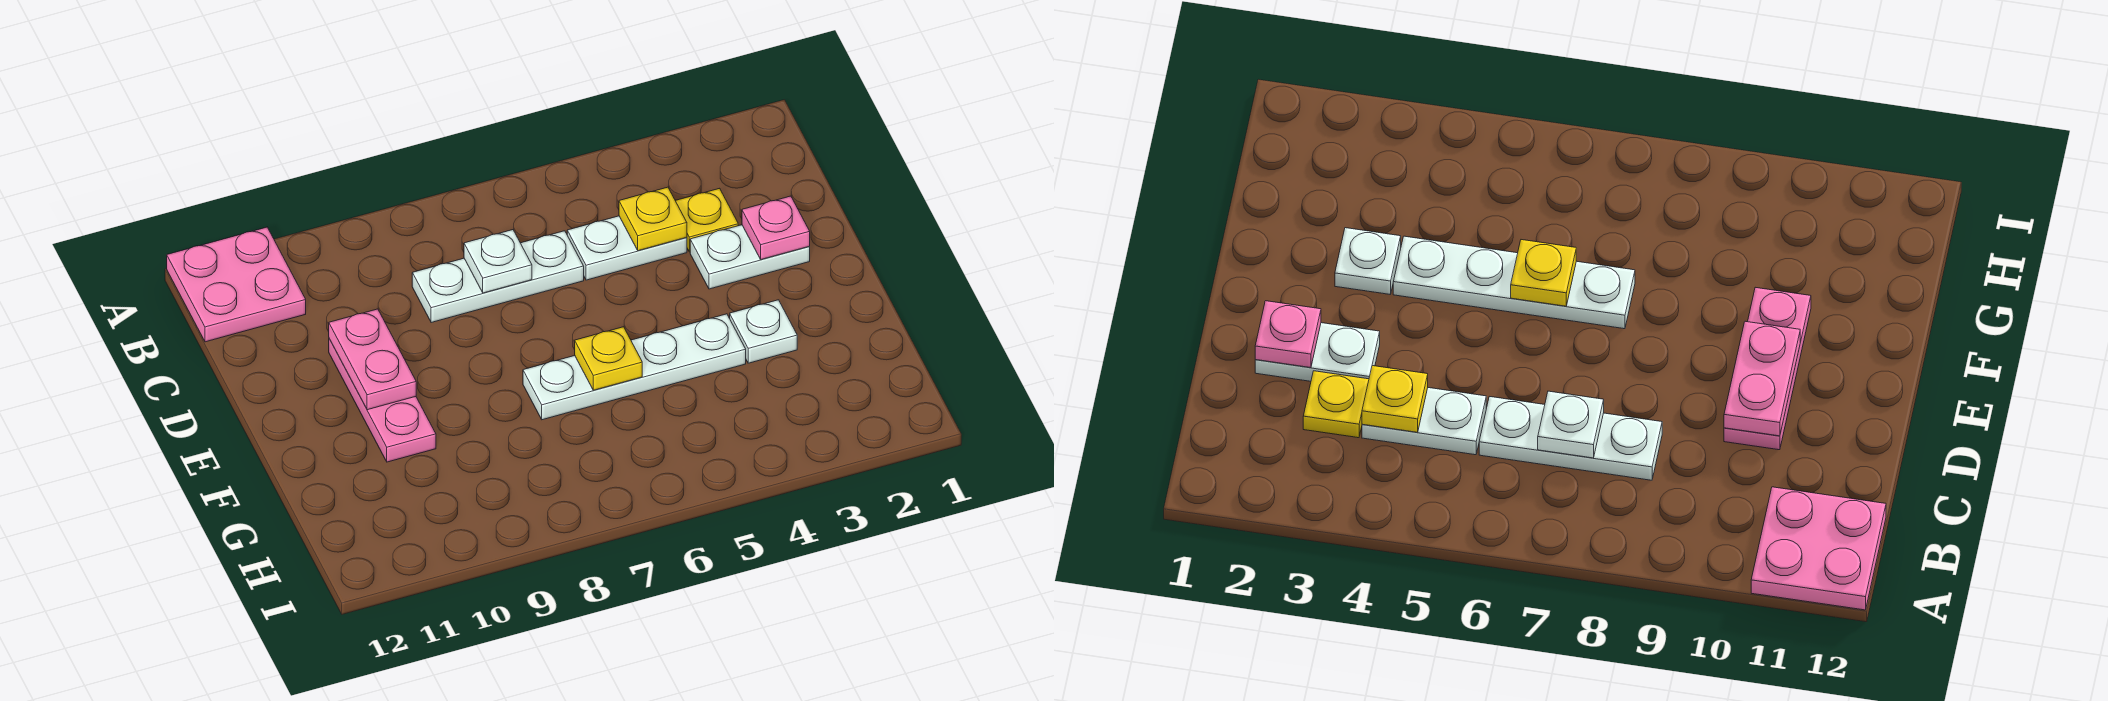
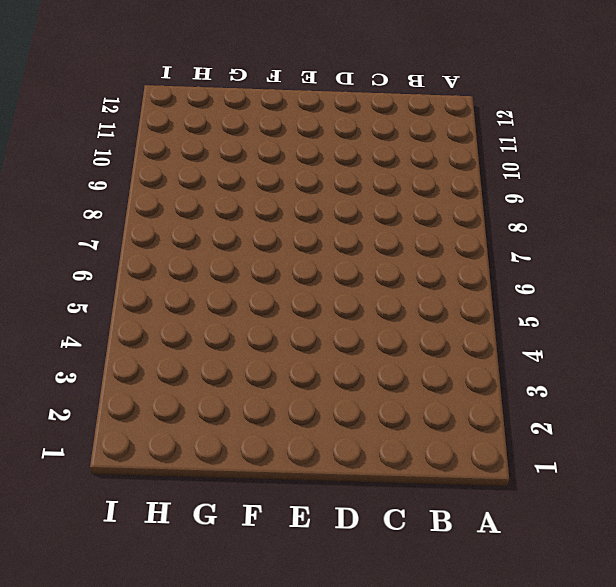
none -> pink 2x2 plate [167,227,306,342]
none -> yellow 1x1 plate [675,188,738,252]
none -> white 1x2 plate [567,216,687,280]

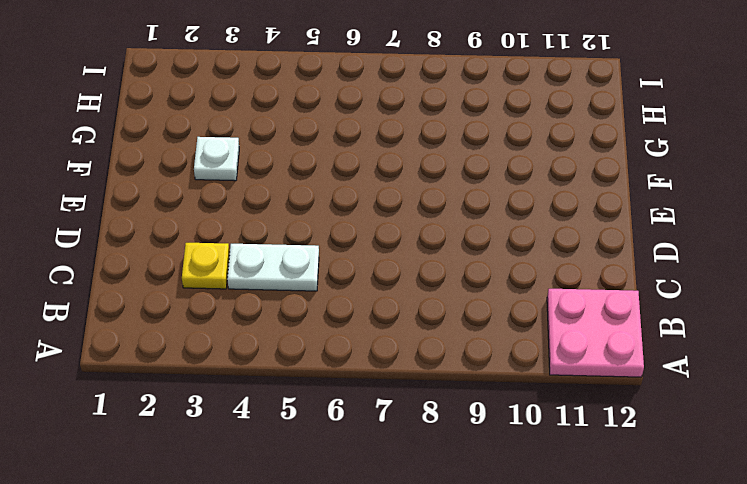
none -> white 1x3 plate [412,231,584,323]
none -> white 1x2 plate [690,225,810,289]
none -> pink 1x3 plate [329,339,436,462]

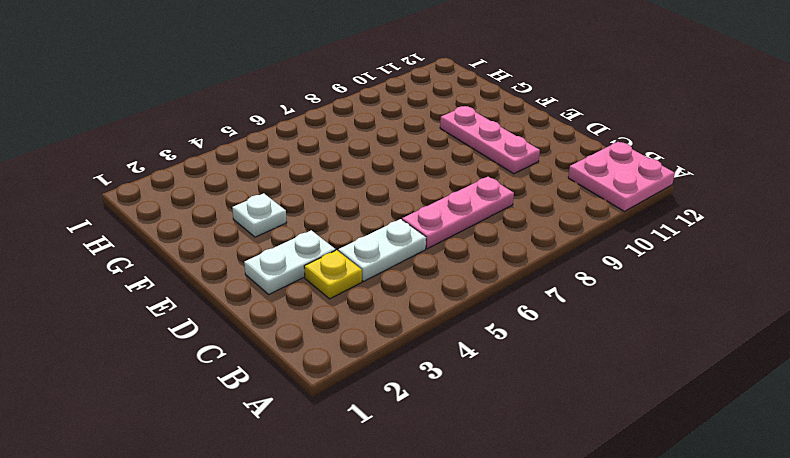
pink 1x3 plate [402,177,514,249] -> white 1x3 plate [412,231,584,323]
none -> white 1x4 plate [523,314,746,420]
none -> yellow 1x1 plate [619,187,687,251]
none -> white 1x1 plate [464,230,532,293]

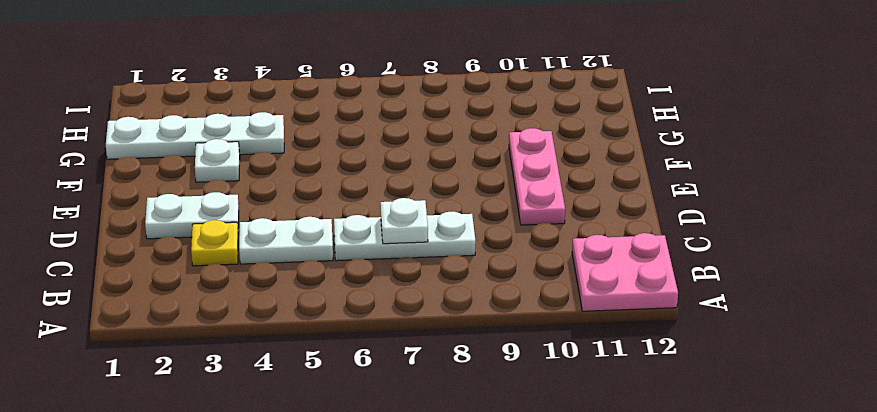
white 1x4 plate [106,112,284,159] -> white 1x4 plate moved to [523,314,746,420]
none -> yellow 1x1 plate [619,187,687,251]
none -> pink 1x1 plate [742,196,810,259]
none -> pink 1x2 plate [329,309,416,410]

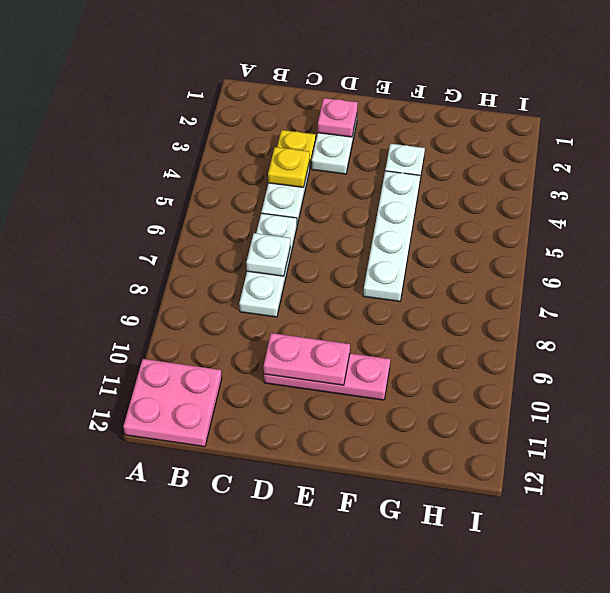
none -> yellow 1x1 plate [575,327,642,390]

